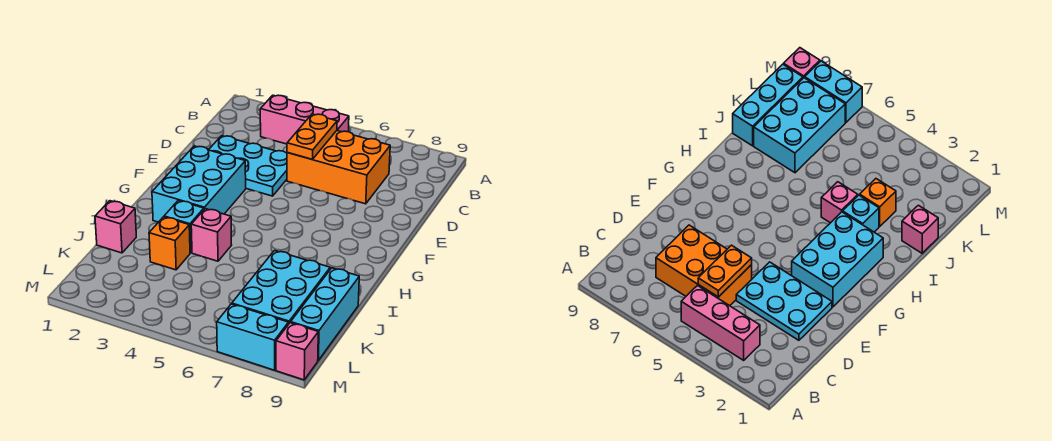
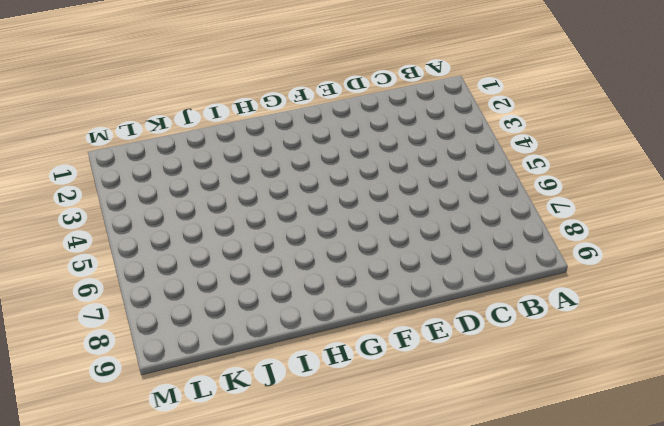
none -> pink 1x3 brick [260,95,349,144]
none -> orange 2x3 brick [287,131,390,204]
none -> cyan 2x3 plate [209,136,287,196]

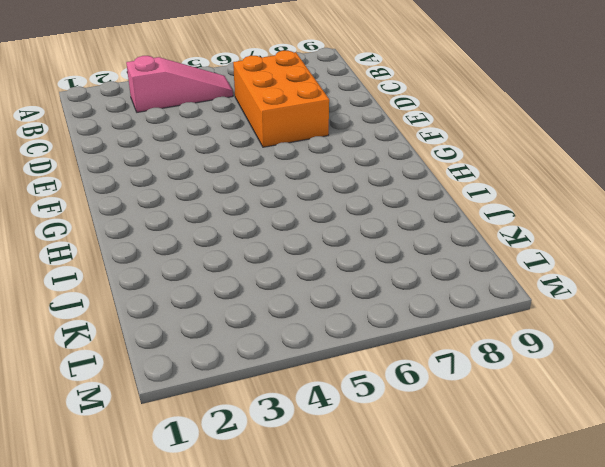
pink 1x3 slope [126,56,233,112] -> pink 1x3 brick [260,95,349,144]
orange 2x3 brick [233,51,329,147] -> orange 2x3 brick turned to [287,131,390,204]
none -> cyan 2x3 plate [209,136,287,196]
none -> cyan 2x3 brick [152,146,246,222]
none -> cyan 1x1 brick [164,201,204,253]

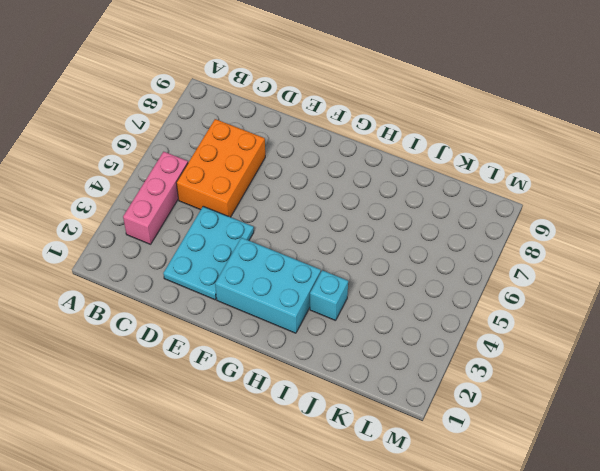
none -> pink 1x1 brick [191,209,231,261]
none -> pink 1x1 brick [95,201,136,253]
none -> orange 1x1 brick [149,217,190,270]

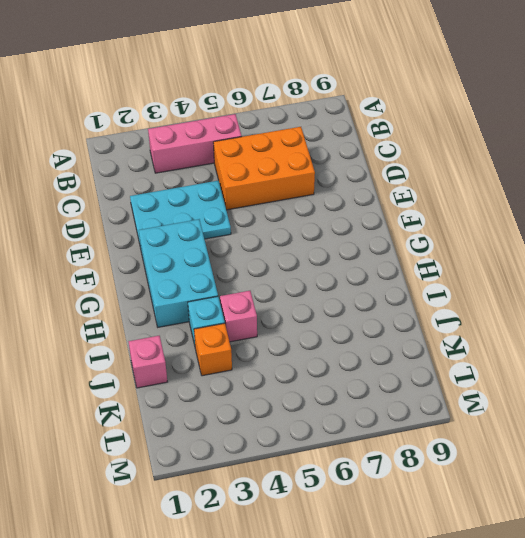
none -> cyan 2x3 brick [232,251,330,324]
none -> cyan 1x3 brick [291,268,359,360]
none -> cyan 1x2 brick [217,304,289,370]

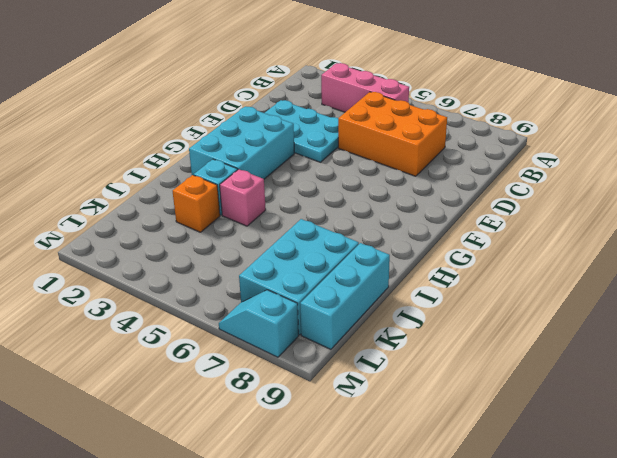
cyan 1x2 slope [219,290,299,357] -> cyan 1x2 brick [217,304,289,370]
none -> pink 1x1 brick [95,201,136,253]
none -> pink 1x1 brick [276,323,318,380]
none -> orange 1x2 plate [287,114,337,160]

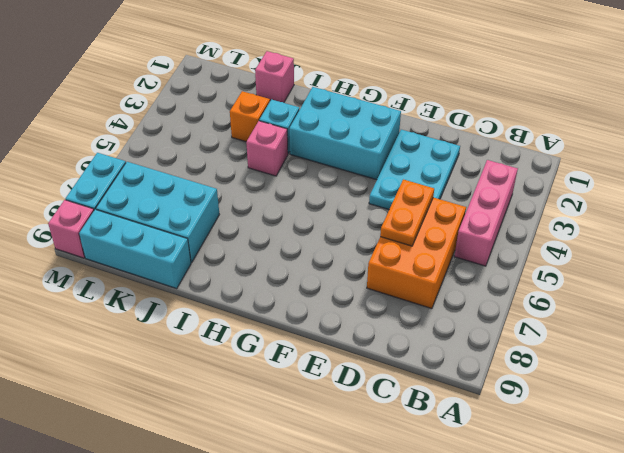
orange 1x2 plate [380,179,434,246] -> orange 1x2 plate turned to [287,114,337,160]

